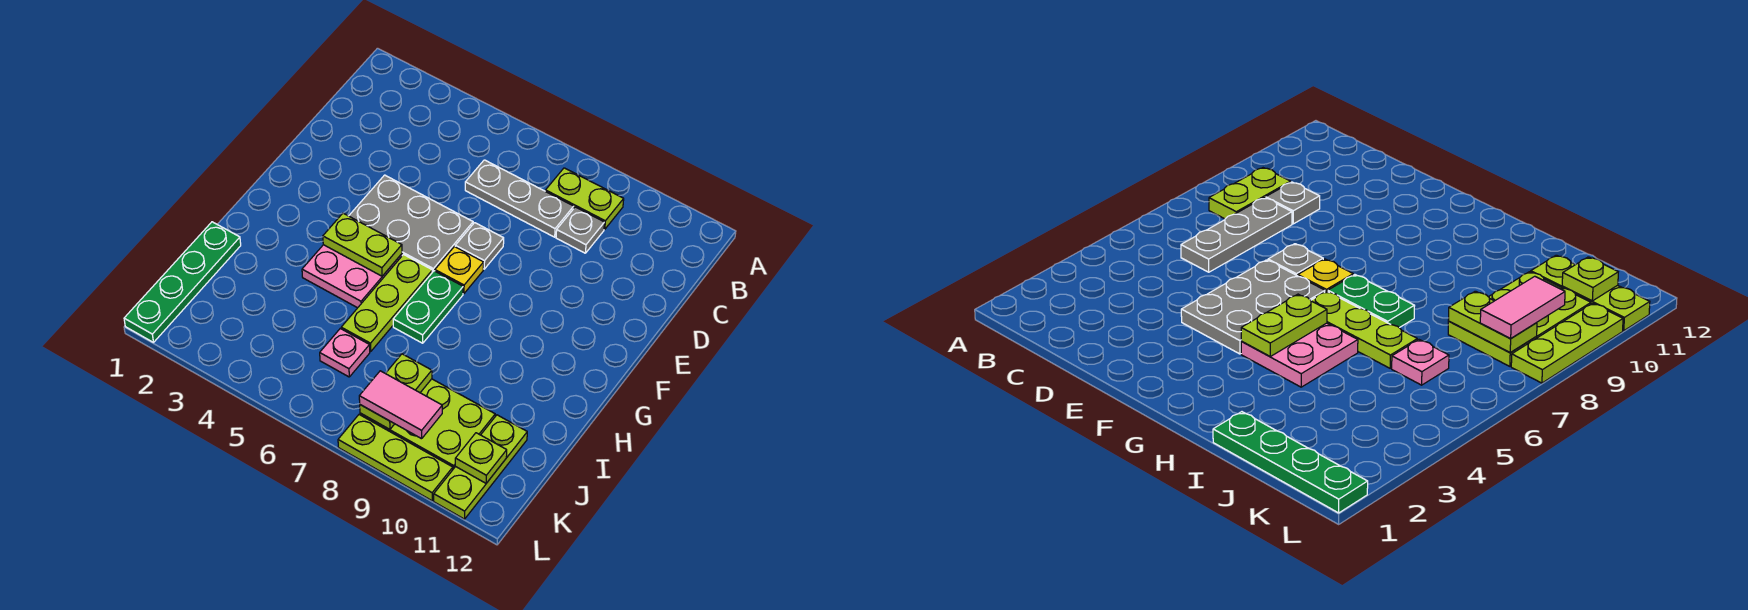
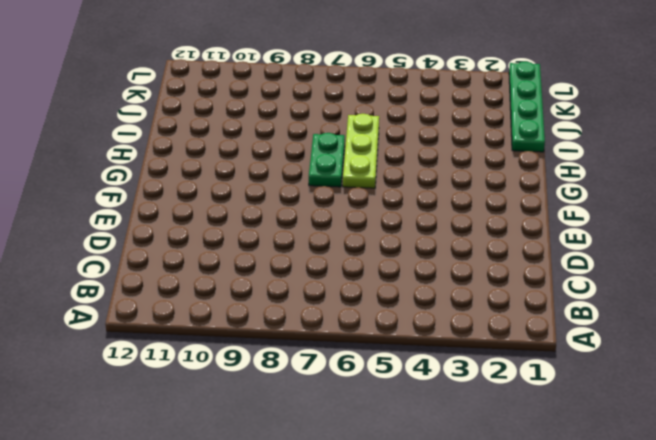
none -> lime 1x2 plate [546,168,624,229]
none -> grey 1x3 plate [465,160,574,237]
none -> grey 1x1 plate [556,207,604,253]

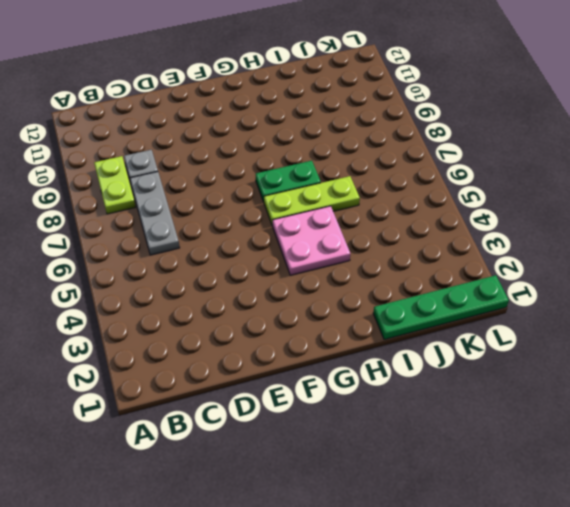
none -> grey 2x3 plate [349,175,473,272]
none -> grey 1x1 plate [455,223,504,269]
none -> yellow 1x1 plate [435,247,484,293]

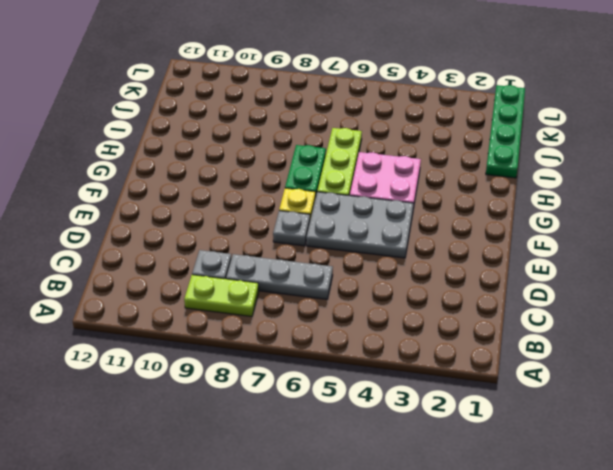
none -> pink 1x1 plate [320,329,370,377]
none -> lime 2x3 plate [360,379,495,469]
none -> lime 1x3 plate [434,415,527,519]

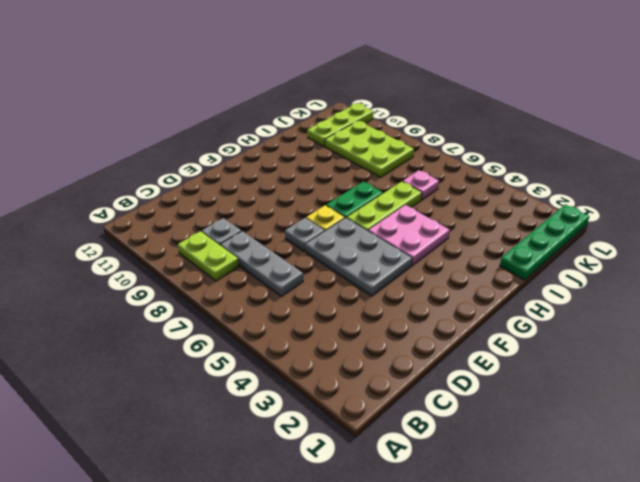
none -> lime 1x3 plate [338,415,453,501]
none -> lime 1x2 plate [323,213,402,276]
none -> lime 1x2 plate [360,354,432,429]

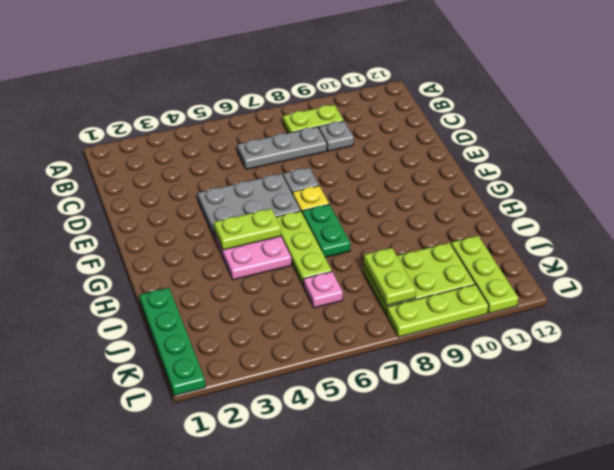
none -> lime 1x1 plate [455,433,507,483]
none -> pink 1x2 tile [359,371,442,439]

